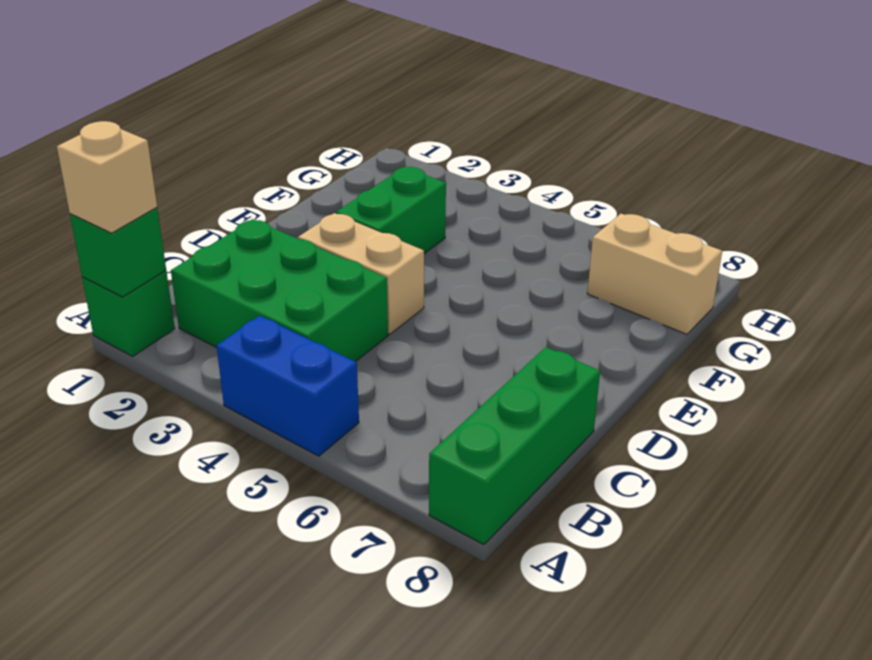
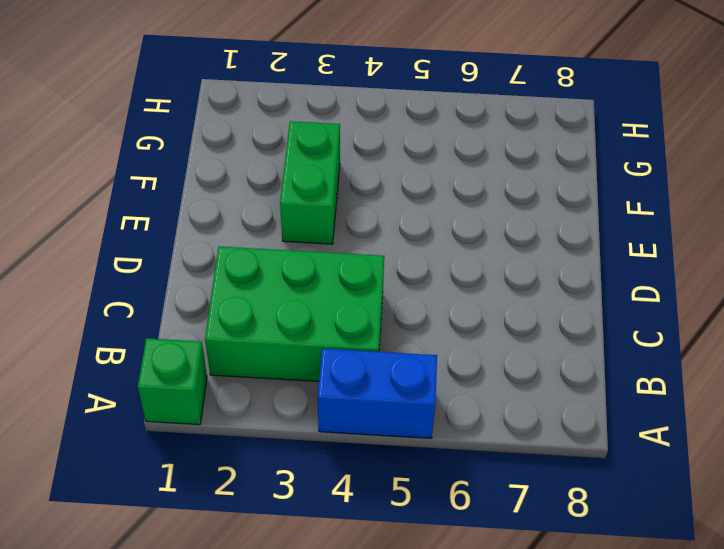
none -> green 1x3 brick [429,347,600,545]
none -> tan 1x2 brick [298,213,424,334]

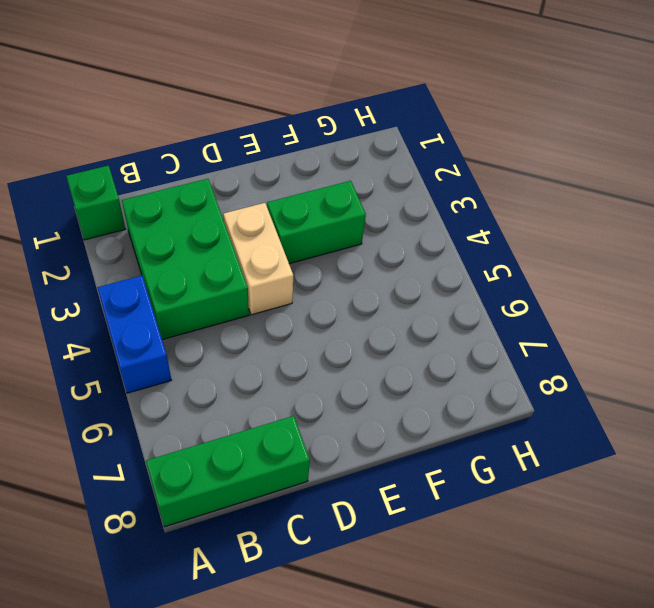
none -> tan 1x2 brick [587,214,722,334]
none -> green 1x1 brick [70,208,166,297]

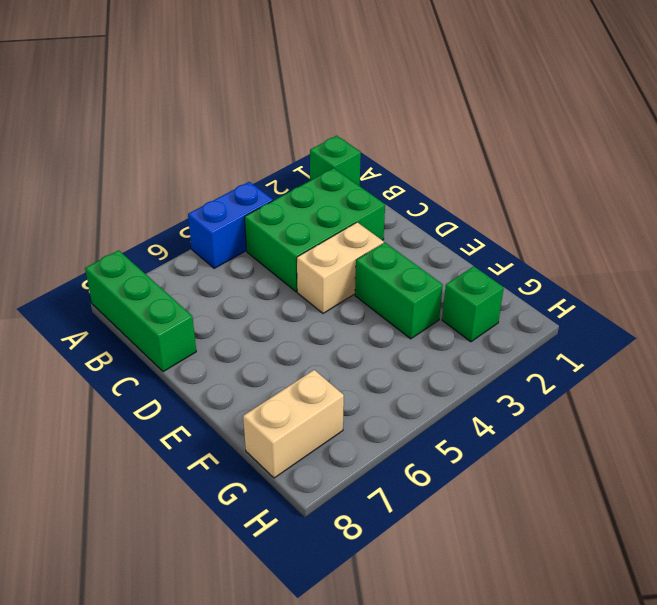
green 1x1 brick [442,266,504,342] -> green 1x1 brick moved to [70,208,166,297]
none -> tan 1x1 brick [57,121,157,233]

